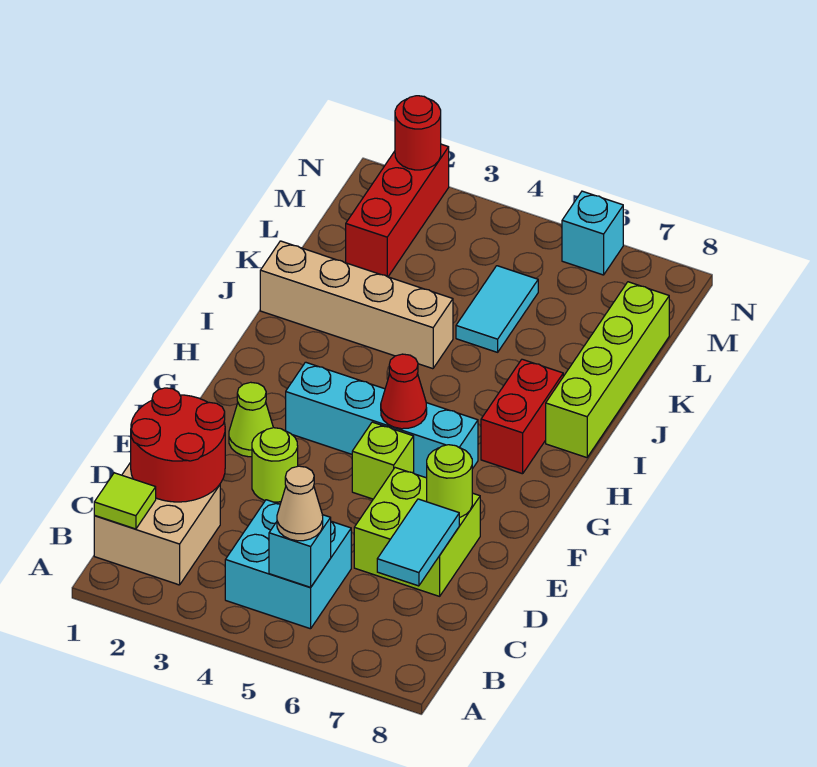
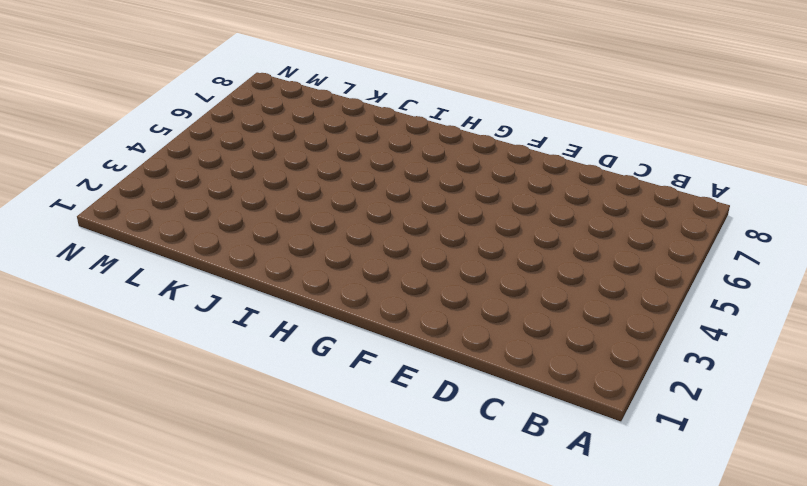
none -> tan 2x2 brick [94,462,220,585]
none -> cyan 2x2 brick [225,500,351,629]
none -> lime 2x2 brick [354,468,480,596]

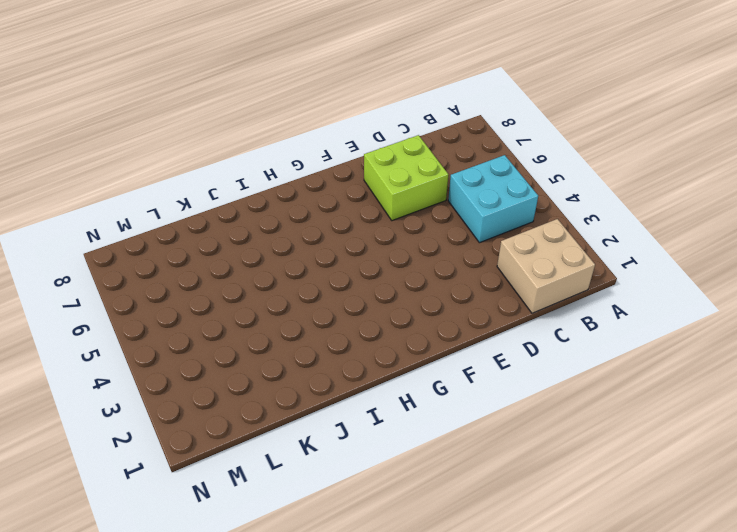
none -> lime 1x1 round brick [252,428,298,502]
none -> lime 1x1 cone [229,382,273,457]
none -> lime 1x1 brick [352,422,414,499]

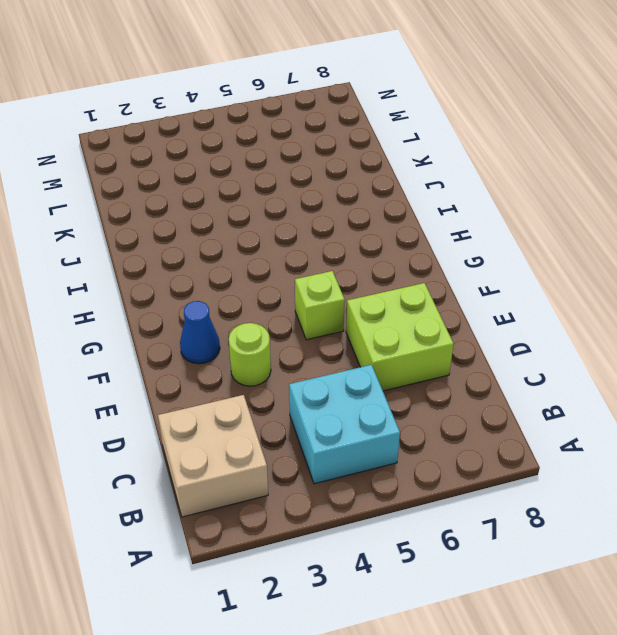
blue 1x1 cone [180,301,220,364] -> lime 1x1 cone [229,382,273,457]
none -> cyan 1x4 brick [286,362,478,478]
none -> red 1x2 brick [481,359,563,474]
none -> lime 1x4 brick [546,282,669,458]

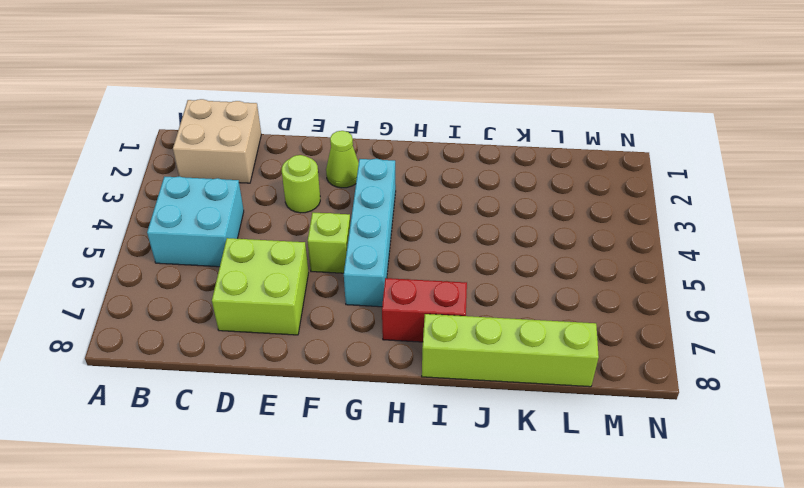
none -> tan 1x4 brick [260,241,453,369]
none -> cyan 1x2 tile [456,266,538,352]
none -> red 1x3 brick [346,144,449,277]

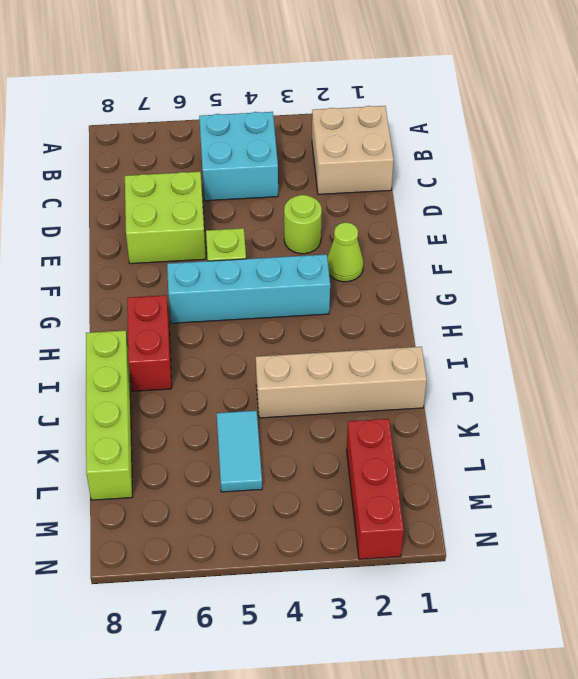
none -> cyan 1x1 brick [562,191,623,275]
none -> lime 1x1 tile [94,473,156,529]
none -> cyan 1x1 brick [269,515,331,587]

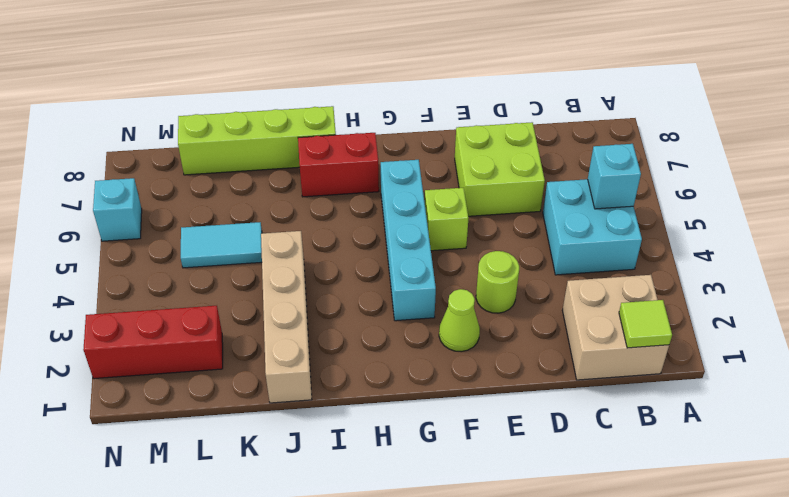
none -> red 2x2 round brick [131,388,225,502]
none -> cyan 1x2 tile [377,499,459,586]
none -> lime 1x1 round brick [427,445,472,518]

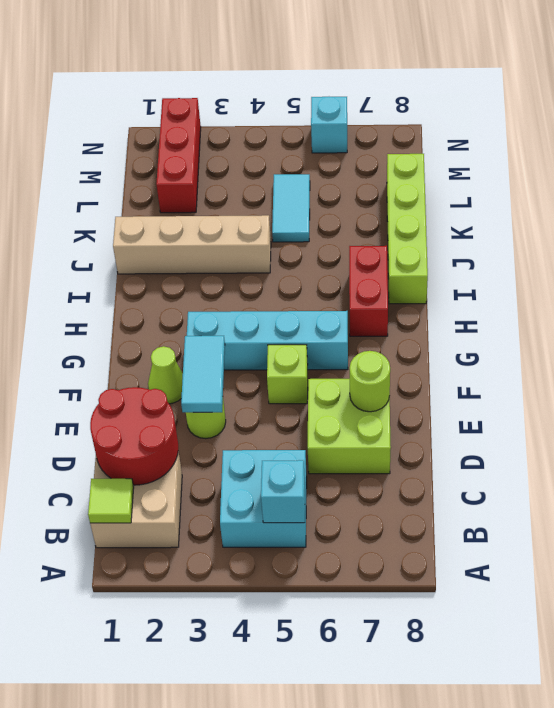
cyan 1x2 tile [181,336,225,412] -> cyan 1x2 tile moved to [377,499,459,586]
none -> red 1x1 cone [381,354,427,429]
none -> red 1x1 round brick [395,96,441,170]
none -> tan 1x1 cone [277,466,323,541]

